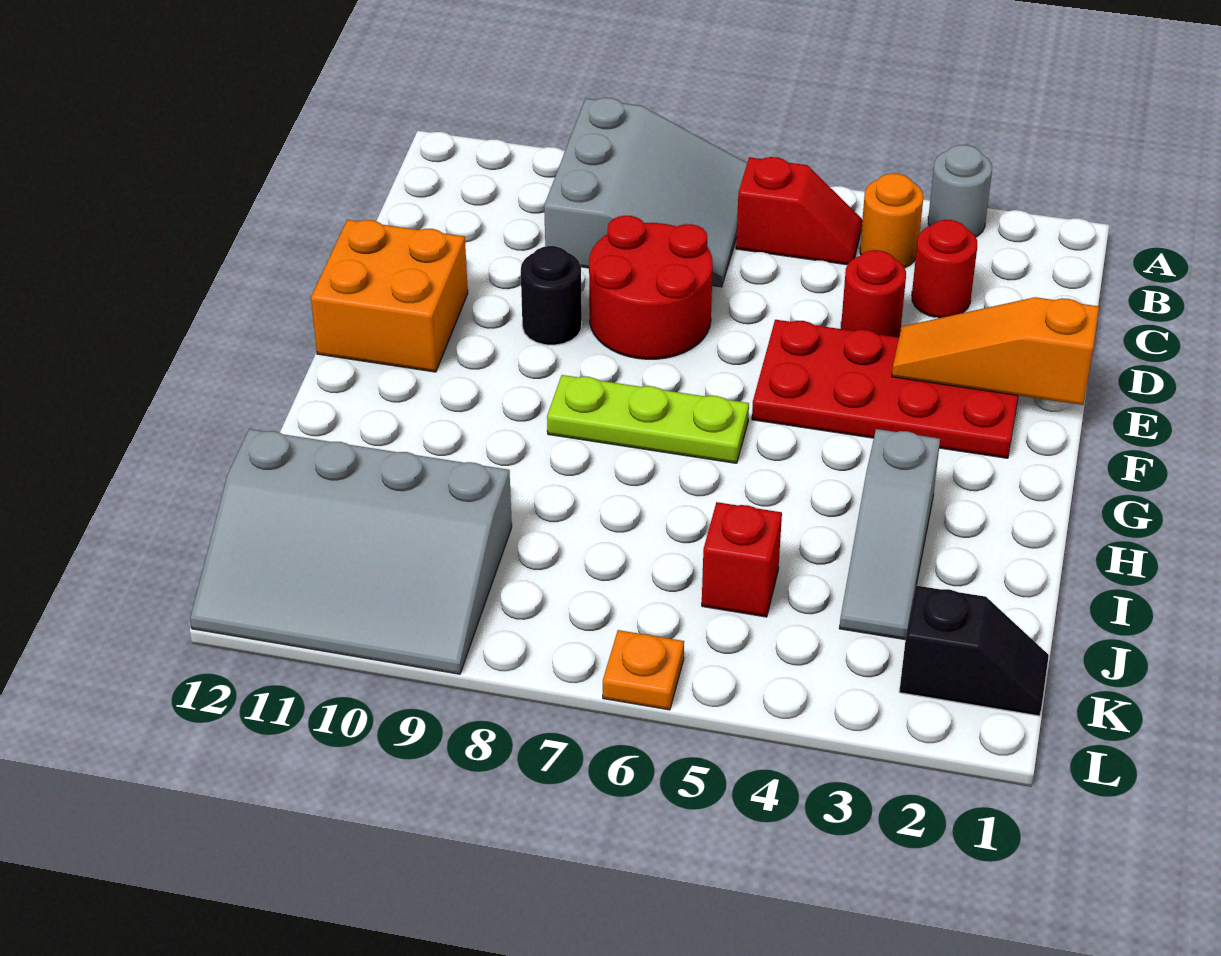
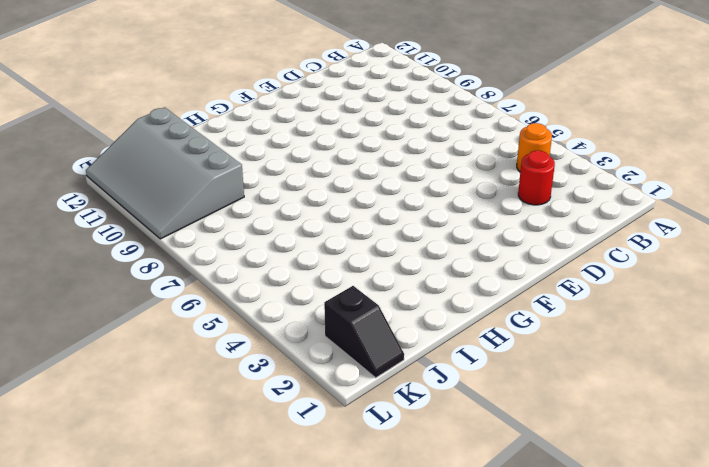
none -> grey 1x1 round brick [928,145,992,237]
none -> grey 3x3 slope [544,98,747,287]
none -> red 1x2 slope [736,157,862,265]

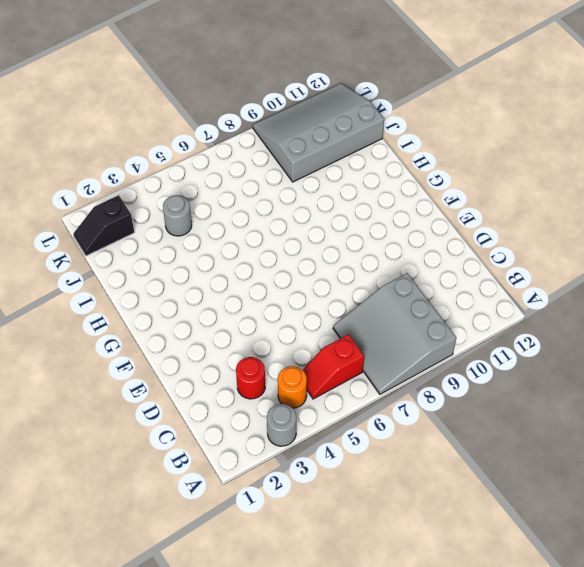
grey 1x1 round brick [163,195,192,236] -> none
none -> red 1x1 round brick [841,250,906,337]
none -> red 2x2 round brick [589,216,713,359]
none -> red 2x4 plate [752,320,1018,458]

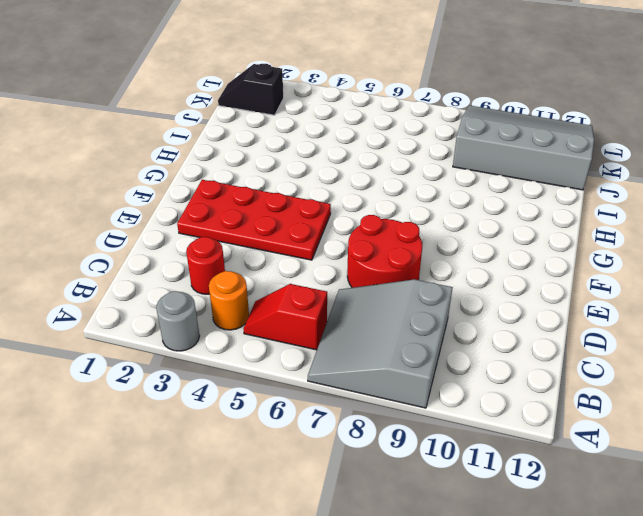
none -> red 1x1 round brick [841,250,906,337]
none -> black 1x1 round brick [521,246,582,345]
none -> orange 2x2 brick [311,220,468,372]

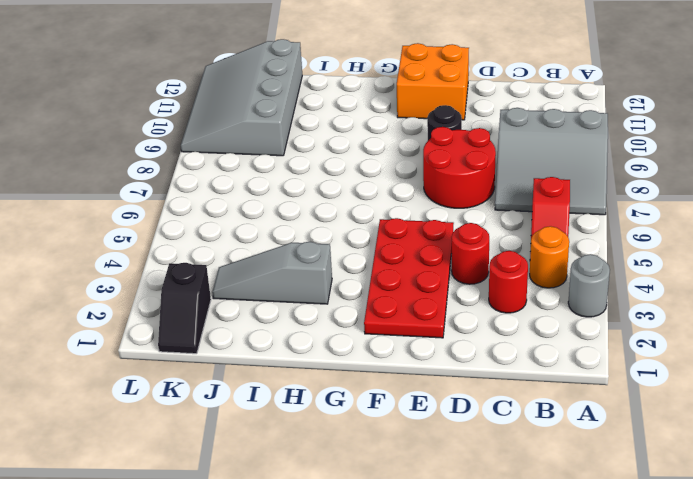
none -> lime 1x3 plate [547,375,749,463]
none -> red 1x1 brick [702,502,782,617]
none -> orange 1x1 plate [603,630,684,710]

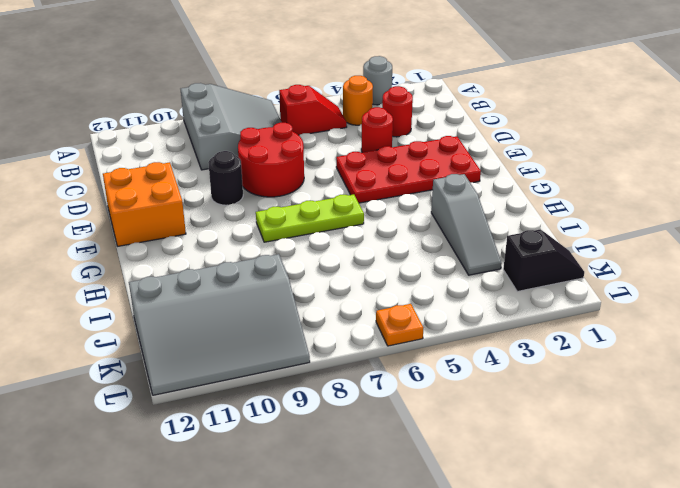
none -> red 1x1 brick [702,502,782,617]
none -> orange 1x3 slope [892,297,1099,405]

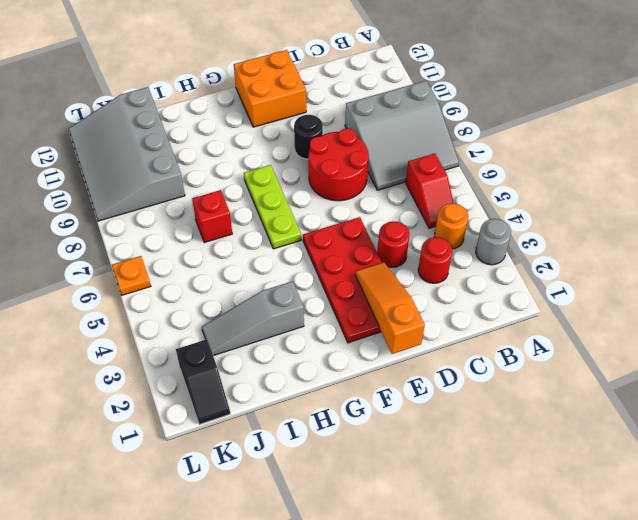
red 1x1 brick [192,190,232,243] -> red 1x1 brick moved to [702,502,782,617]

